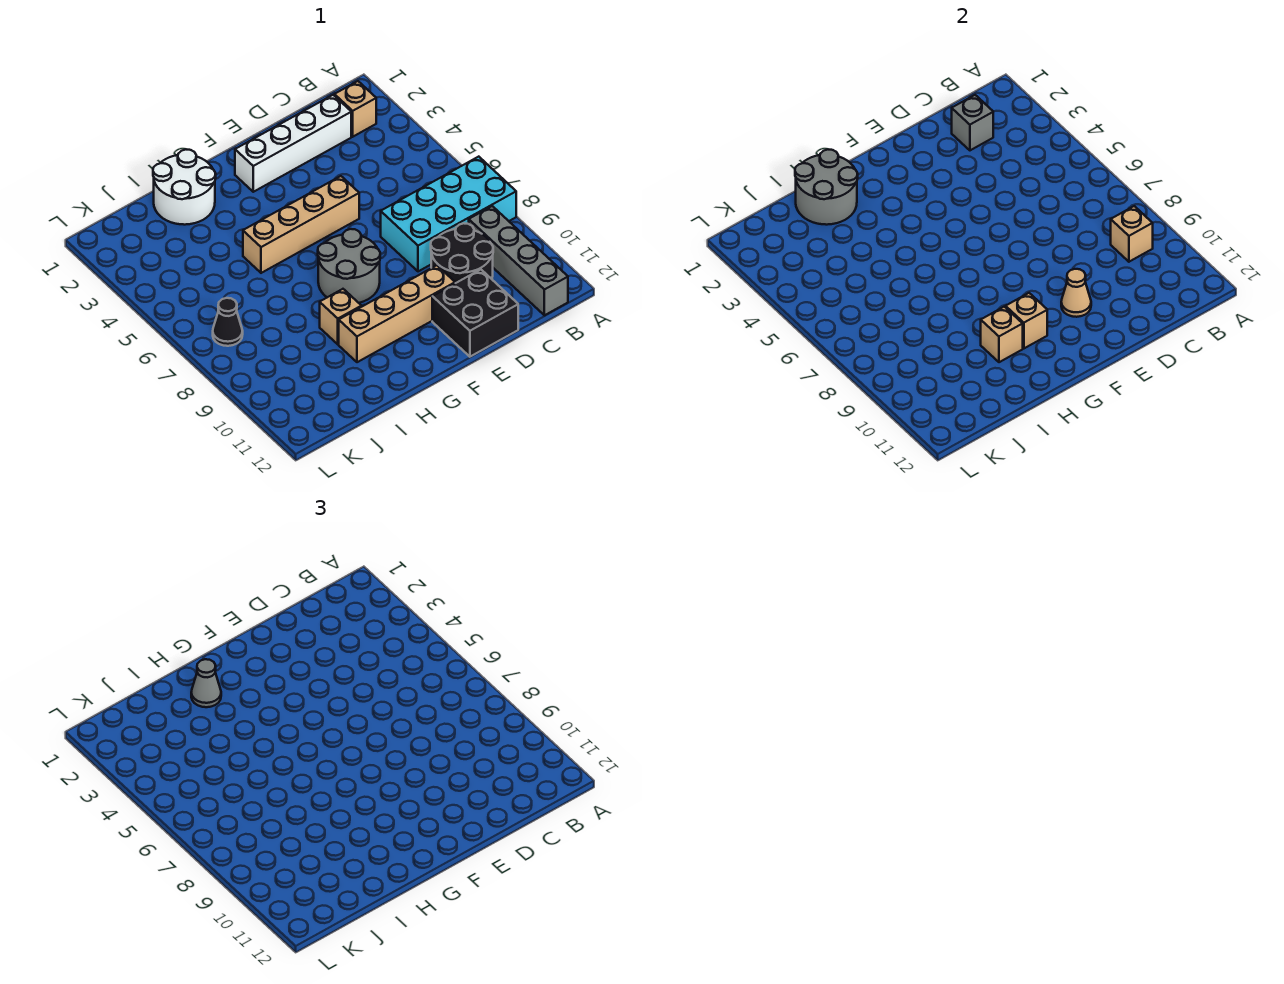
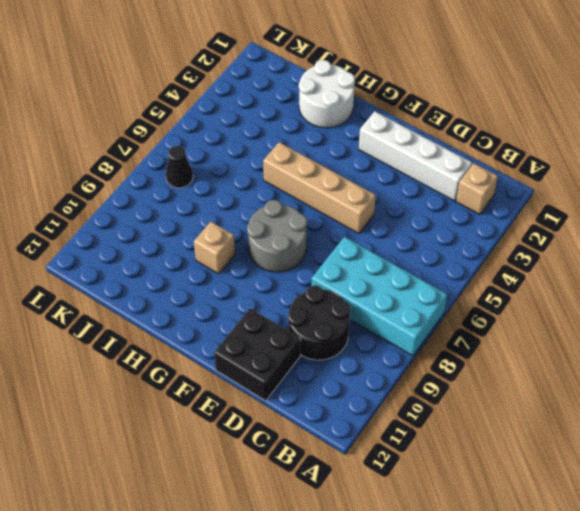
none -> grey 1x4 brick [469,206,568,315]
none -> tan 1x4 brick [339,265,455,362]
none -> tan 1x1 brick [1111,206,1153,262]

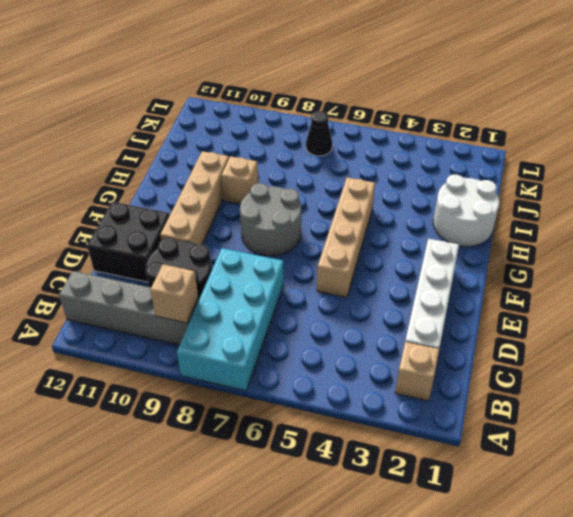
none -> grey 1x1 brick [952,95,993,150]
none -> tan 1x1 cone [1061,269,1091,317]
none -> tan 1x1 brick [1006,293,1047,348]

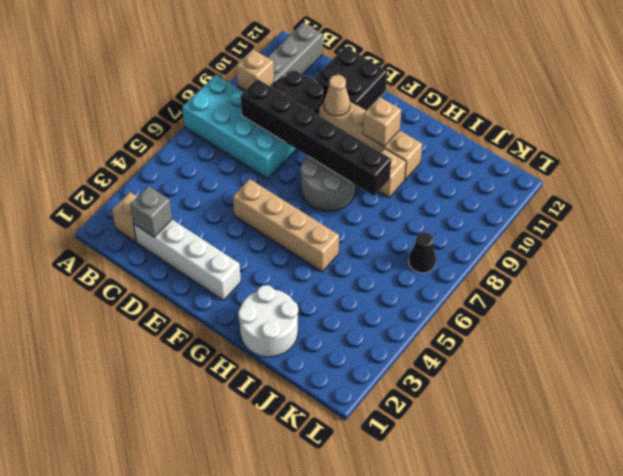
black 1x6 brick [241,79,391,196] -> none
none -> grey 2x2 round brick [795,150,858,225]
none -> tan 1x1 brick [981,307,1023,362]
none -> grey 1x1 cone [191,659,221,707]

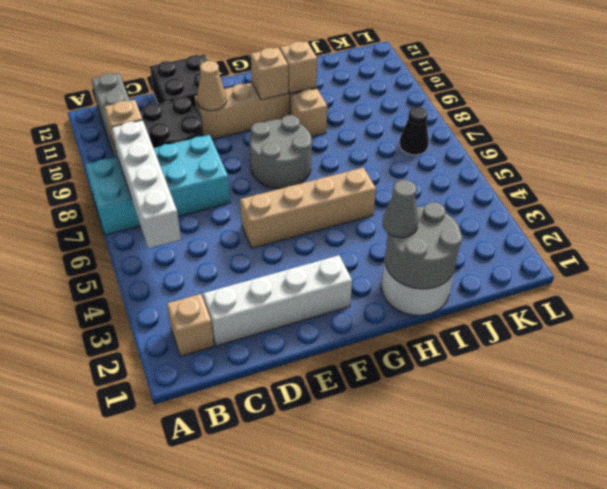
white 1x4 brick [112,120,181,248] -> none
none -> grey 1x1 brick [952,95,993,150]

